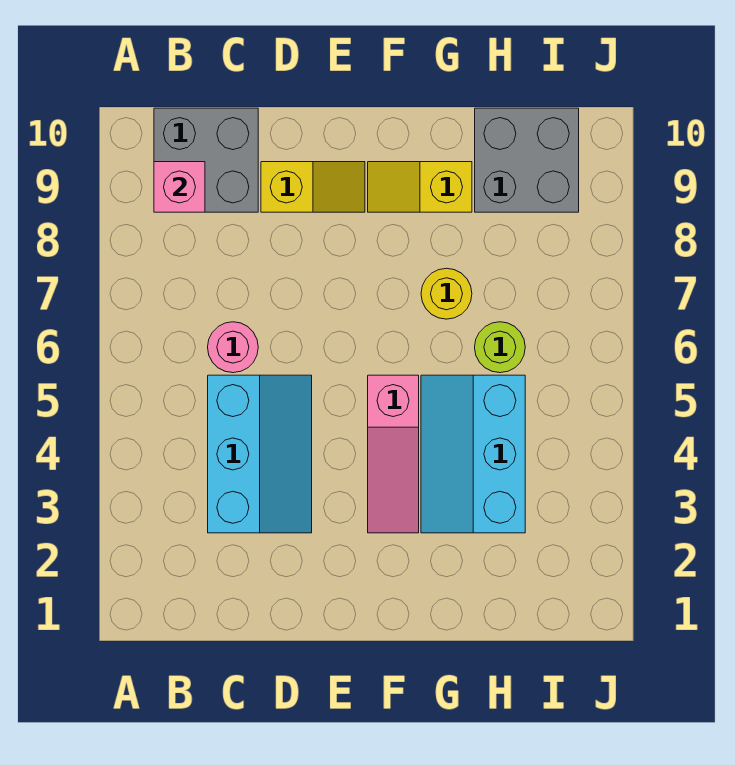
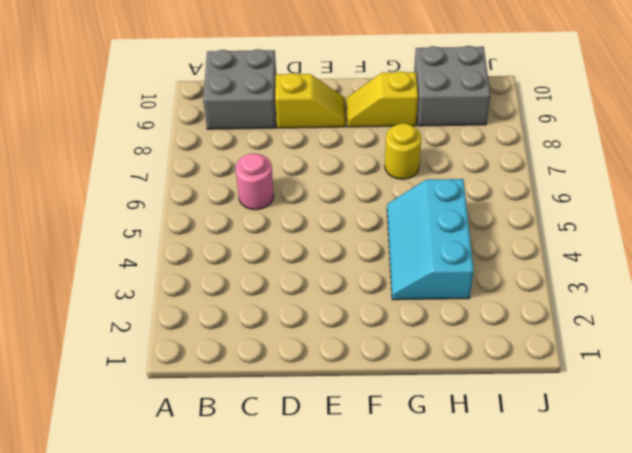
none -> cyan 2x3 slope [208,375,312,533]
none -> pink 1x3 slope [368,375,419,533]

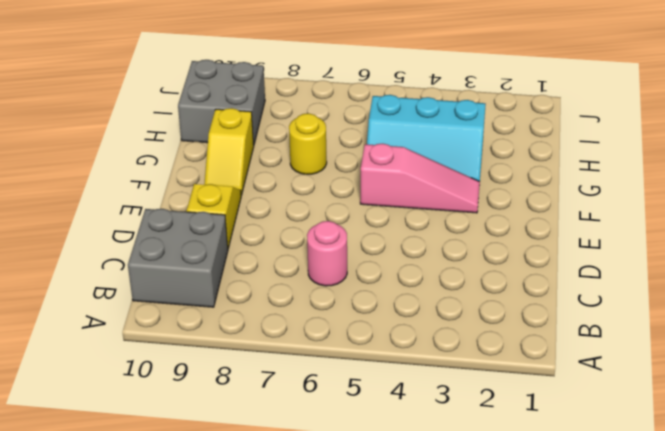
none -> cyan 2x3 slope [208,375,312,533]
none -> lime 1x1 round brick [475,322,525,373]

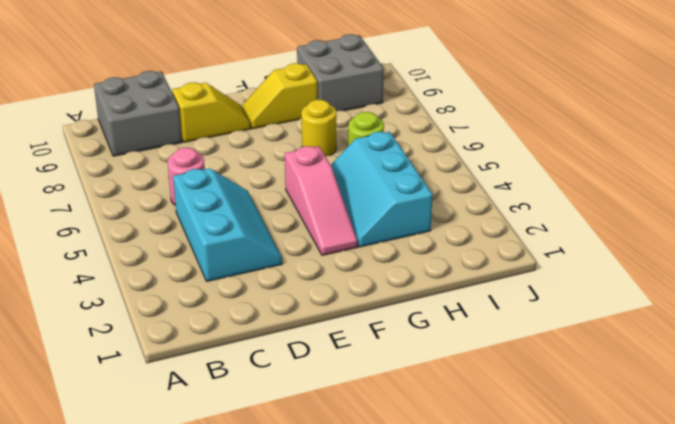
none -> pink 1x1 brick [154,162,205,212]

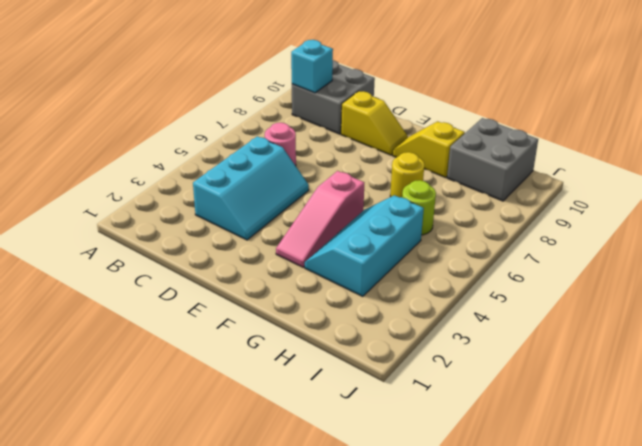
cyan 1x1 brick [291,40,333,93] -> pink 1x1 brick [154,162,205,212]

